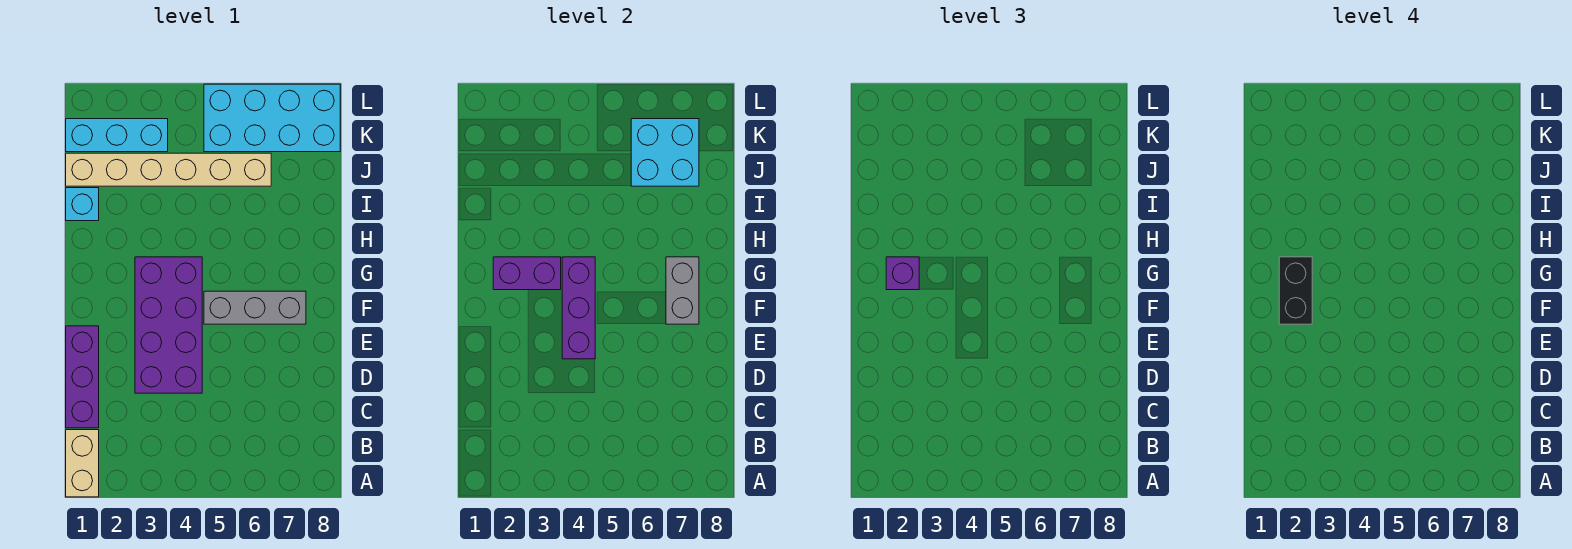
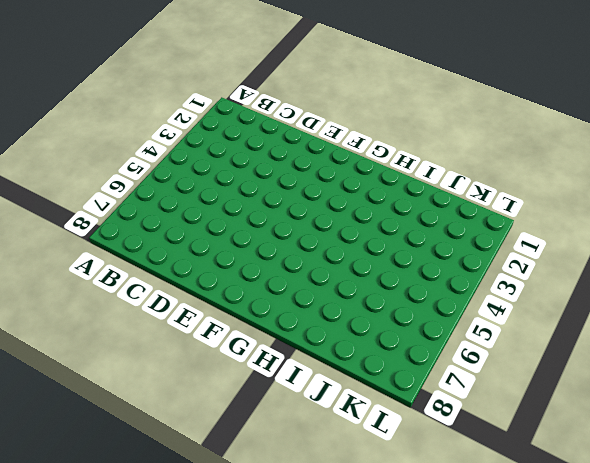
none -> tan 1x2 brick [66,430,99,497]
none -> purple 1x3 brick [66,326,99,428]
none -> purple 2x4 brick [135,257,202,393]

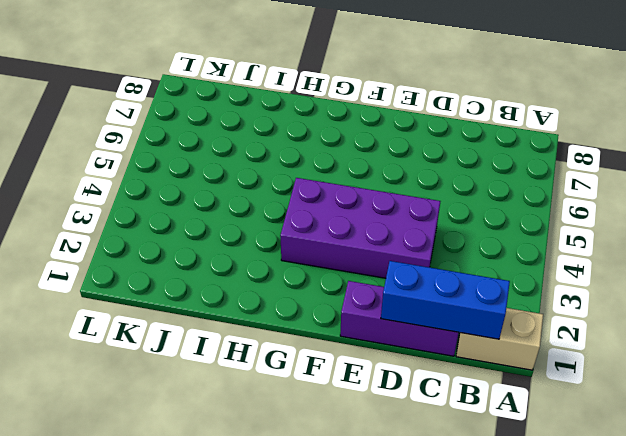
blue 1x3 brick [381,261,510,339] -> none
none -> grey 1x3 brick [204,291,306,324]
none -> cyan 1x1 brick [66,188,99,221]
none -> tan 1x6 brick [66,153,271,186]

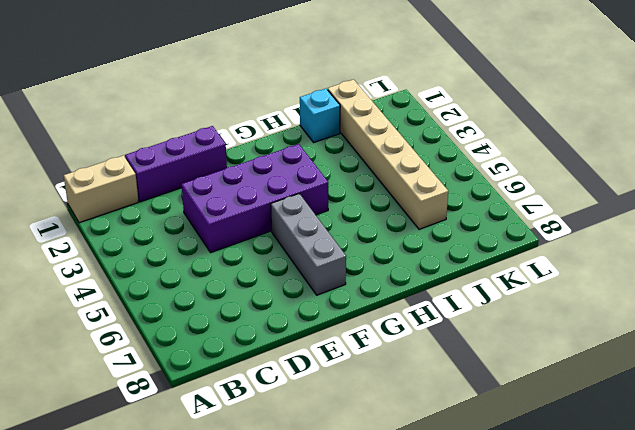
none -> cyan 1x3 brick [66,119,168,152]
none -> cyan 2x4 brick [204,84,340,152]
none -> purple 1x3 brick [562,257,595,359]

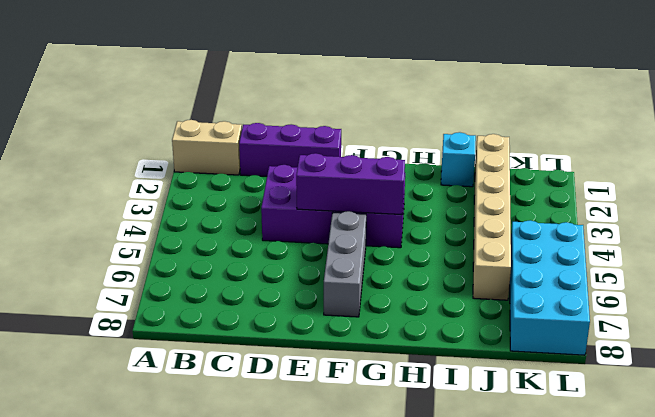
none -> cyan 1x3 brick [66,119,168,152]
none -> grey 1x2 brick [666,257,699,324]
none -> purple 1x2 brick [493,257,561,290]

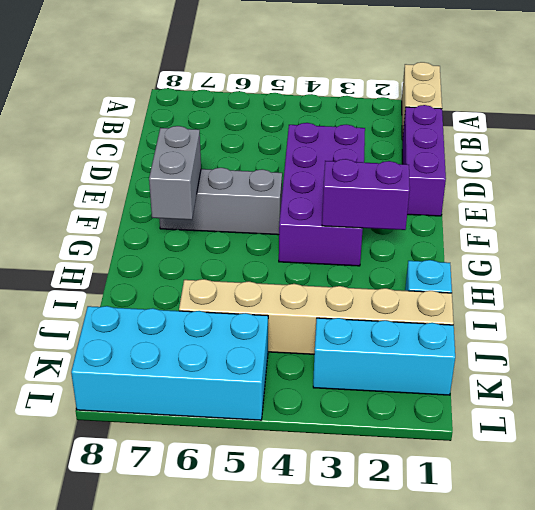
none -> purple 1x3 brick [562,257,595,359]
none -> cyan 2x2 brick [631,119,699,186]
none -> purple 1x1 brick [886,257,919,290]

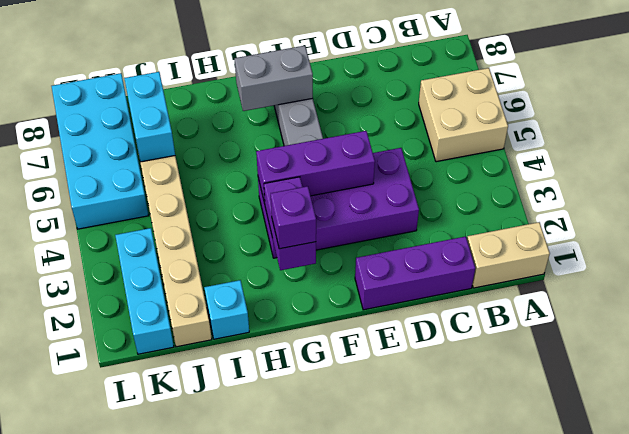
tan 2x2 brick [419,68,508,162] -> none
cyan 1x2 brick [124,72,175,162] -> cyan 2x2 brick [631,119,699,186]
none -> black 1x2 brick [1279,257,1312,324]

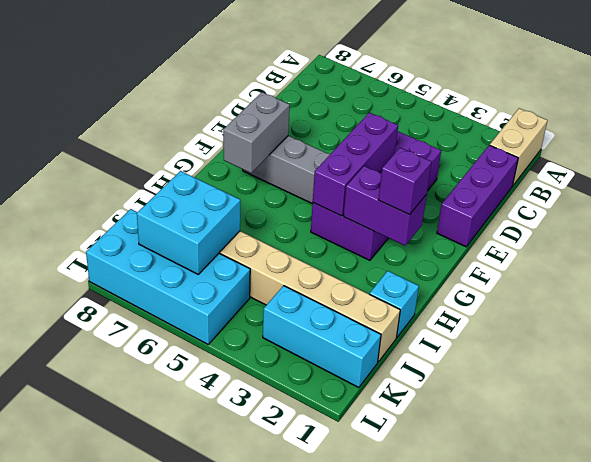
none -> black 1x2 brick [1279,257,1312,324]

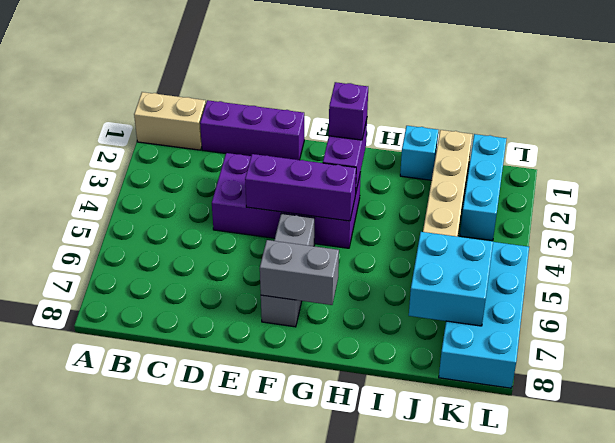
none -> black 1x2 brick [1279,257,1312,324]

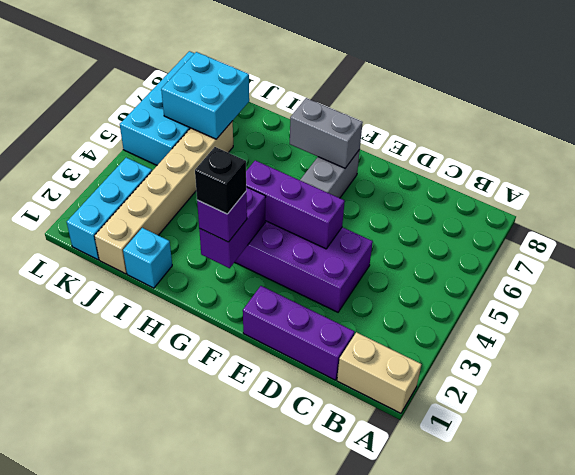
black 1x1 brick [195,147,246,214] -> black 1x2 brick [1279,257,1312,324]

